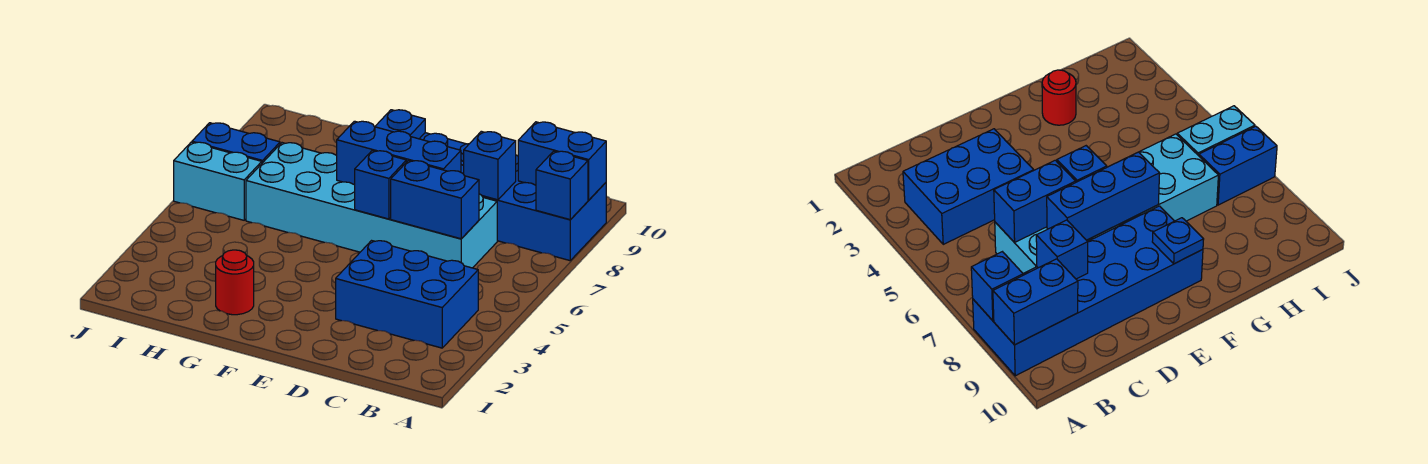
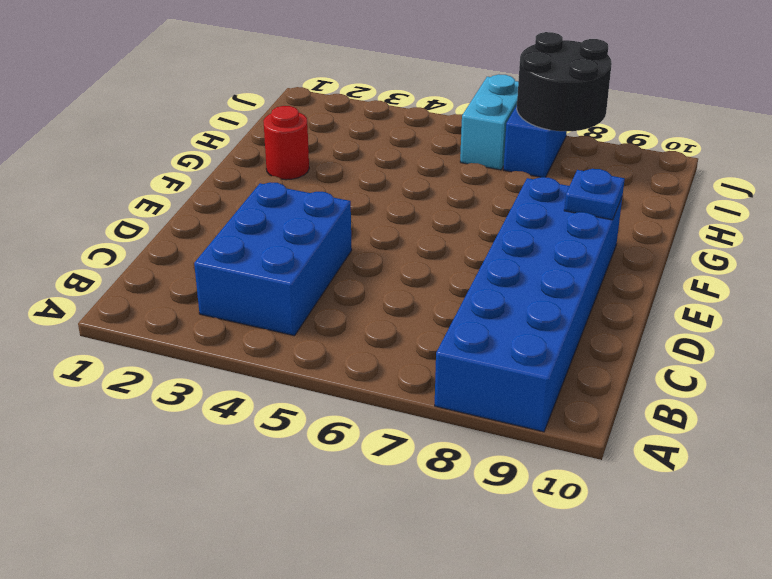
black 2x2 round brick [517,32,612,131] -> none
none -> cyan 2x6 brick [246,143,497,268]
none -> blue 1x1 brick [536,151,588,220]
none -> blue 1x2 brick [518,122,606,200]

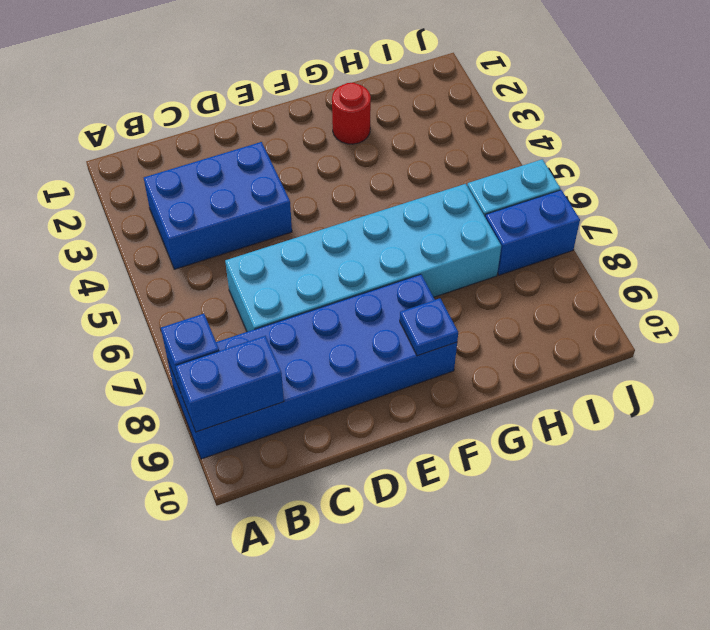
none -> blue 1x2 brick [391,161,479,239]
none -> blue 1x1 brick [464,131,516,200]
none -> blue 1x3 brick [337,121,461,185]

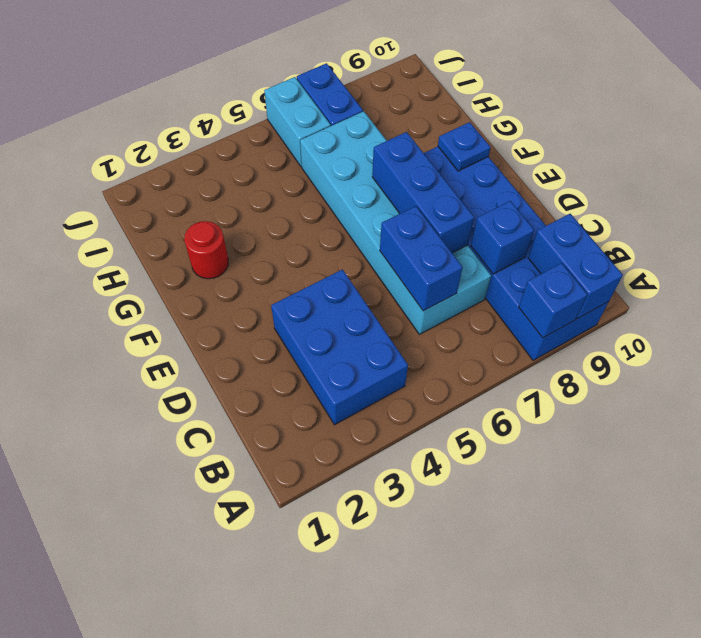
none -> blue 1x1 brick [355,151,406,219]

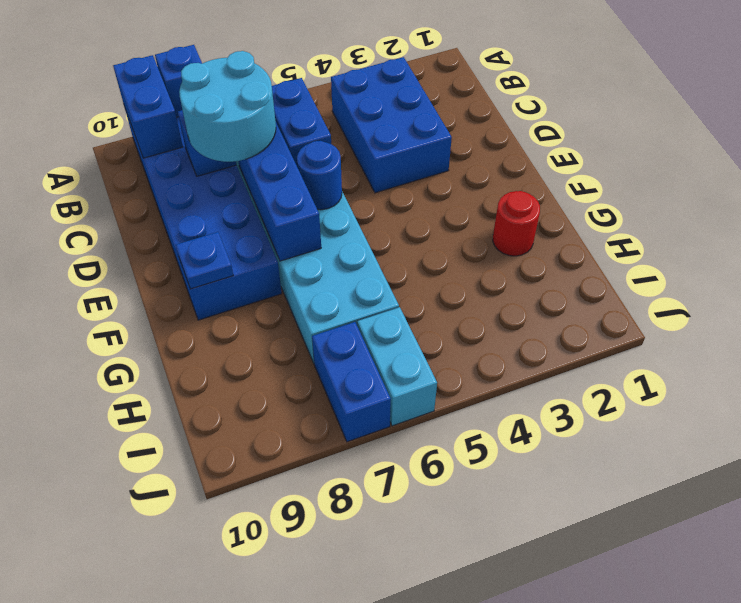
cyan 2x2 round brick [179,51,276,162] -> none
blue 1x1 round brick [297,141,342,210] -> blue 1x1 brick [355,151,406,219]

